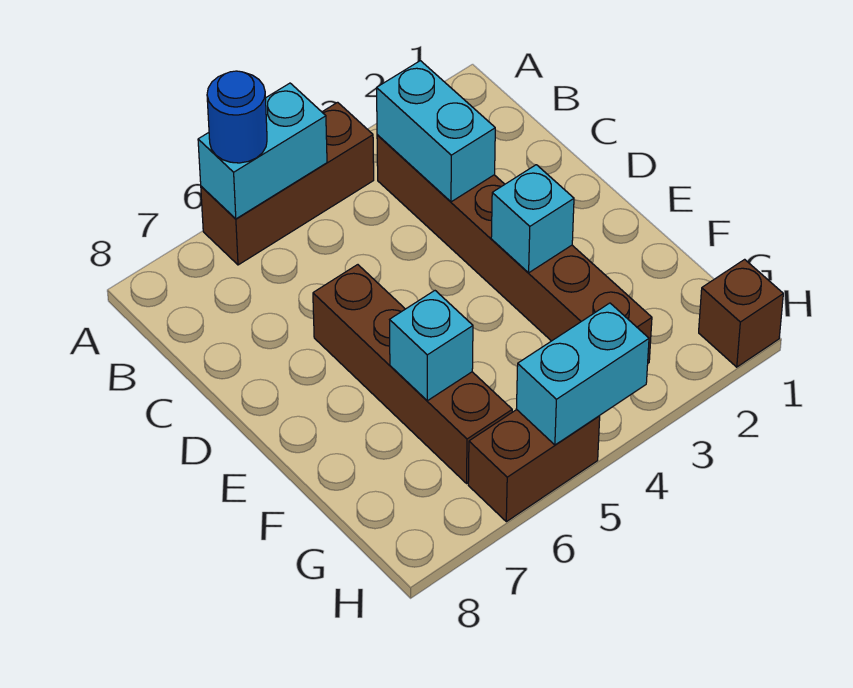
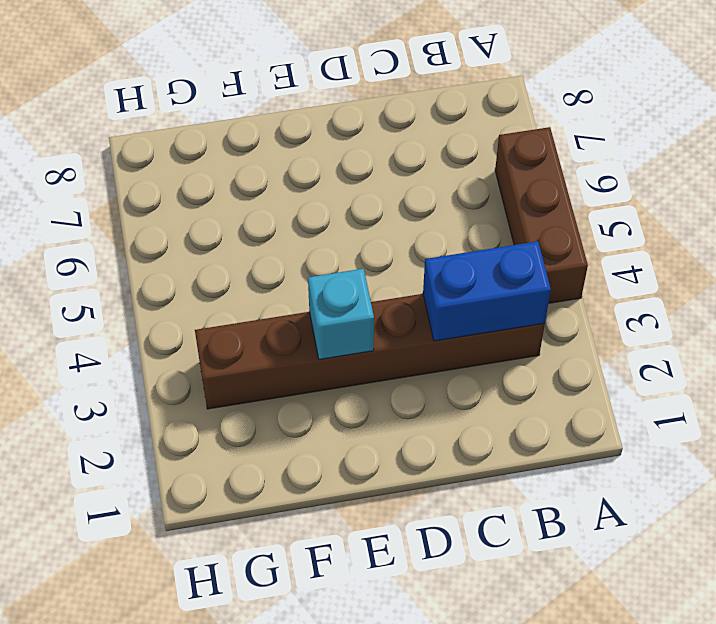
blue 1x2 brick [423,241,551,341] -> cyan 1x2 brick [377,61,495,202]
none -> brown 1x4 brick [313,265,512,483]
none -> brown 1x1 brick [699,259,783,367]

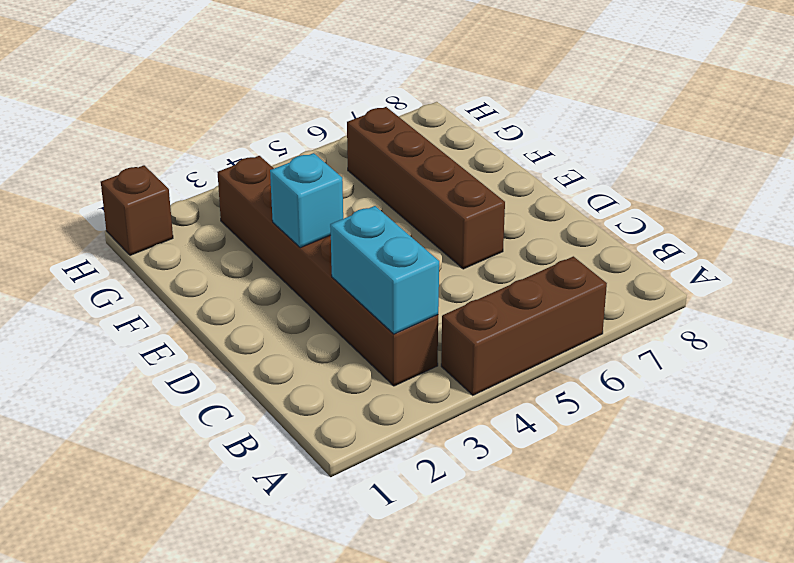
none -> brown 1x2 brick [468,410,600,522]
none -> cyan 1x2 brick [198,83,327,219]

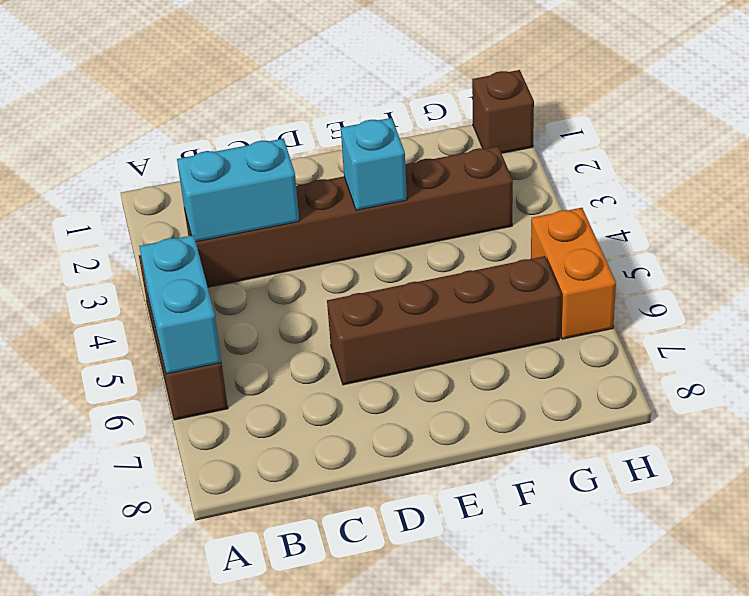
orange 1x2 brick [531,208,616,339] -> brown 1x2 brick [468,410,600,522]
none -> cyan 1x1 brick [390,291,473,401]
none -> cyan 1x2 brick [516,303,649,445]

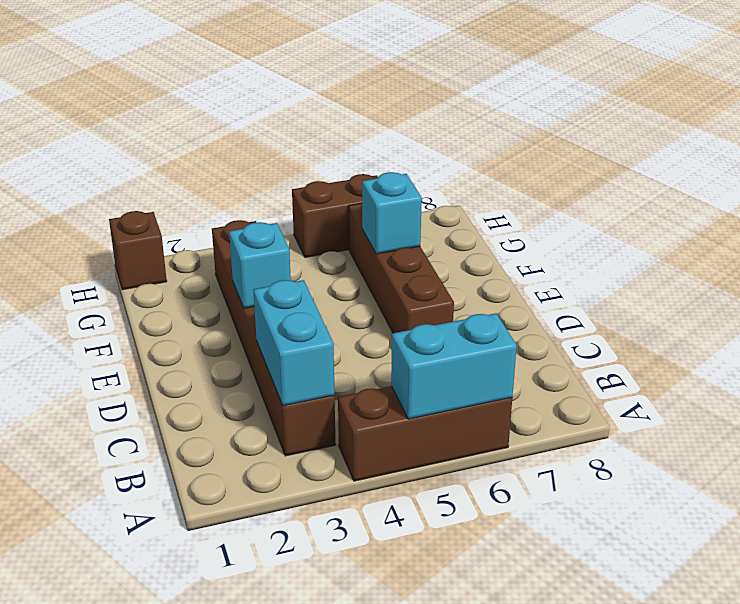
none -> cyan 1x2 brick [516,303,649,445]
none -> blue 1x1 round brick [207,71,267,163]

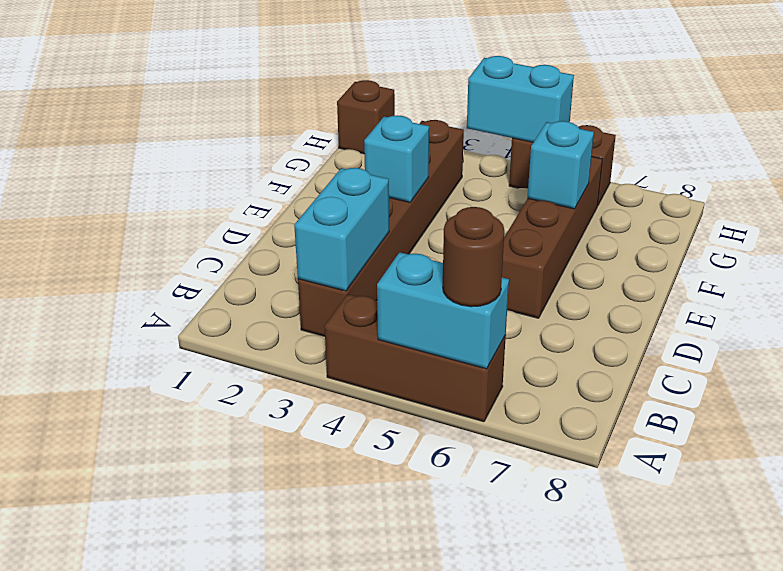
brown 1x1 round brick [443,207,504,307] -> blue 1x1 round brick [207,71,267,163]

